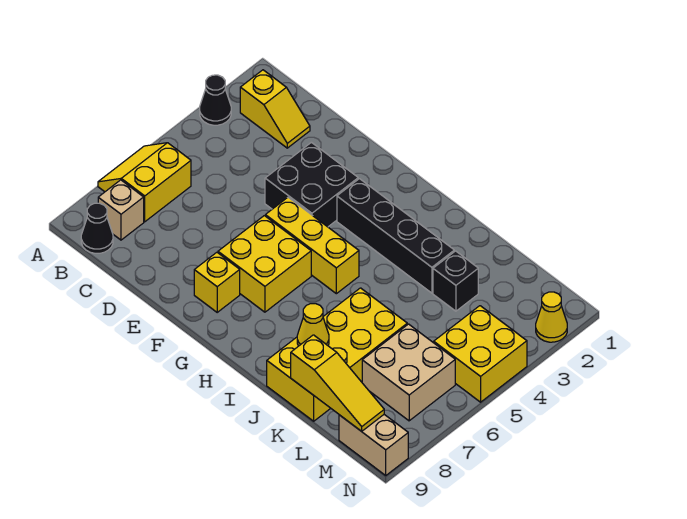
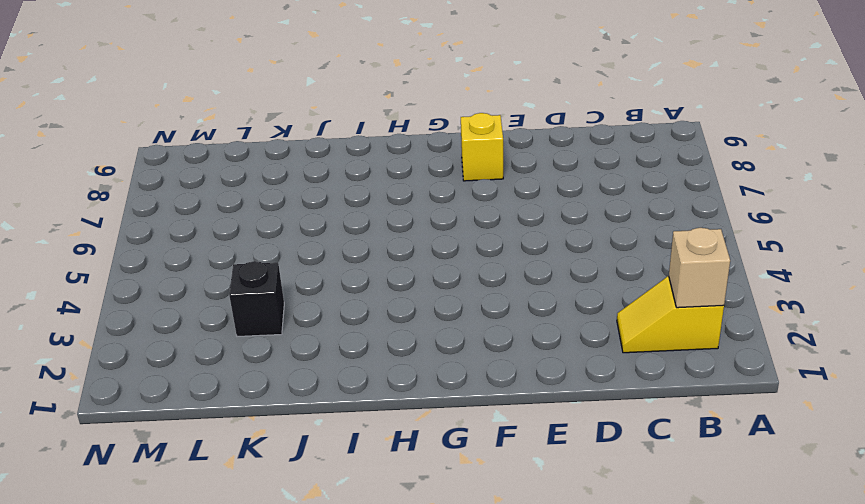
tan 1x1 brick [669,228,730,308] -> tan 1x1 brick moved to [98,180,144,240]
none -> black 1x1 cone [200,75,231,125]
none -> yellow 2x2 slope [98,143,191,222]
none -> black 1x1 cone [81,203,113,253]

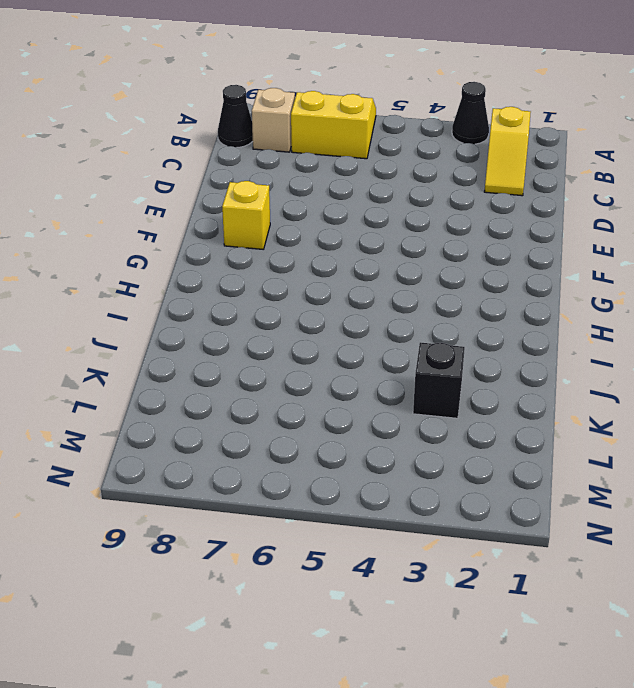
none -> black 2x2 brick [265,142,358,227]
none -> yellow 1x3 brick [265,197,359,294]
none -> yellow 2x2 brick [218,216,311,312]

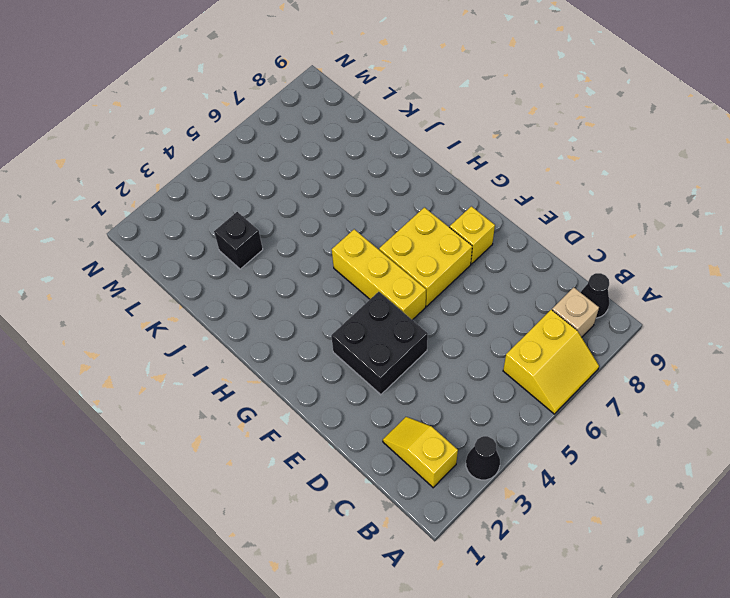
none -> black 1x4 brick [337,179,454,293]
none -> yellow 2x4 brick [267,288,407,421]
none -> tan 2x2 brick [362,324,455,421]

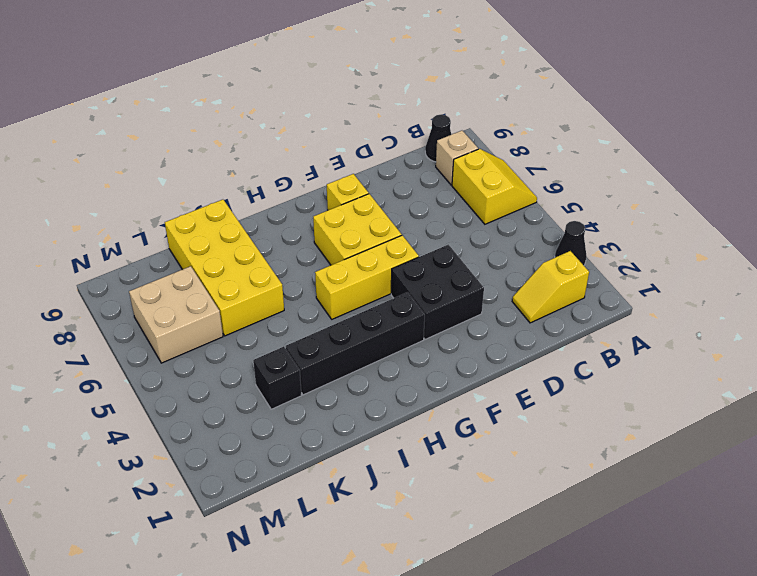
none -> yellow 2x2 brick [434,306,527,402]
none -> tan 1x2 brick [339,415,408,475]
none -> yellow 1x1 cone [536,292,567,342]

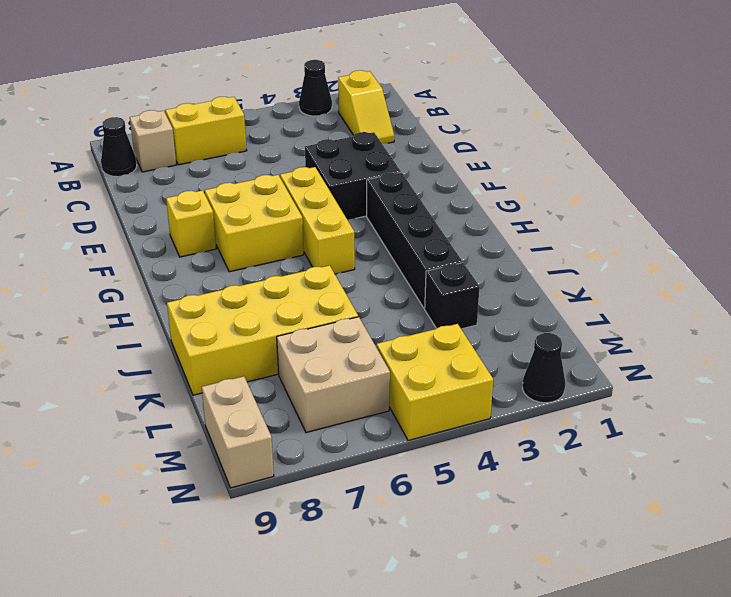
black 1x1 cone [522,333,565,403] -> yellow 1x1 cone [536,292,567,342]
none -> yellow 1x1 cone [297,304,329,346]
none -> yellow 1x3 slope [291,335,384,431]

